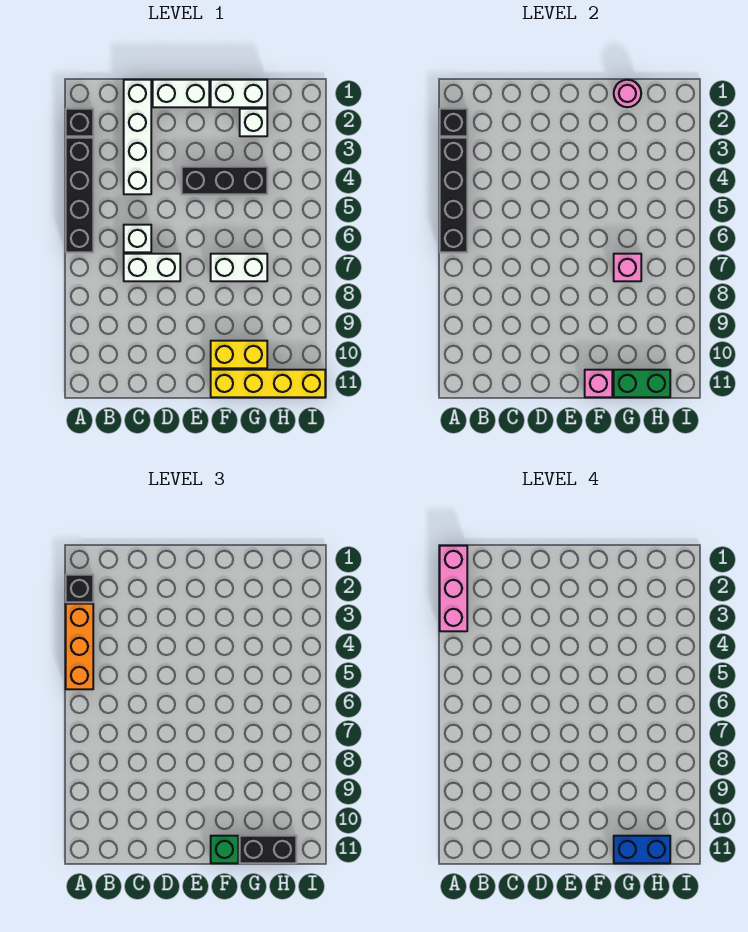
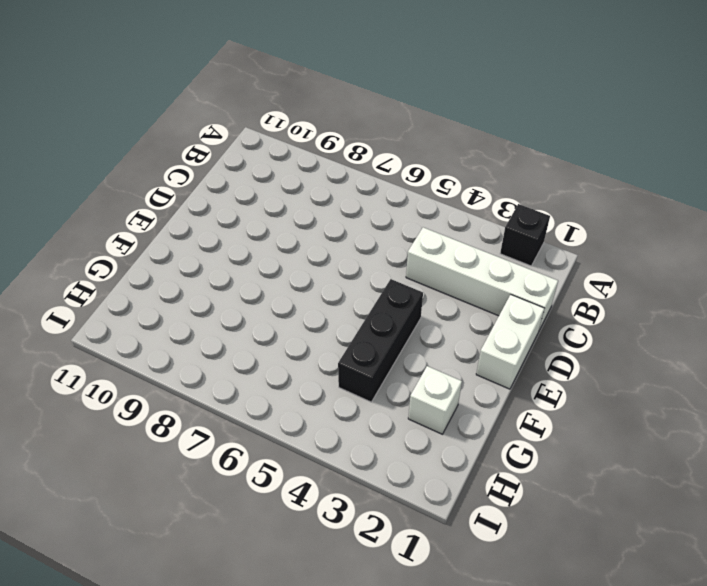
none -> black 1x4 brick [66,138,93,252]
none -> white 1x1 brick [124,225,151,252]
none -> white 1x2 brick [124,254,180,281]

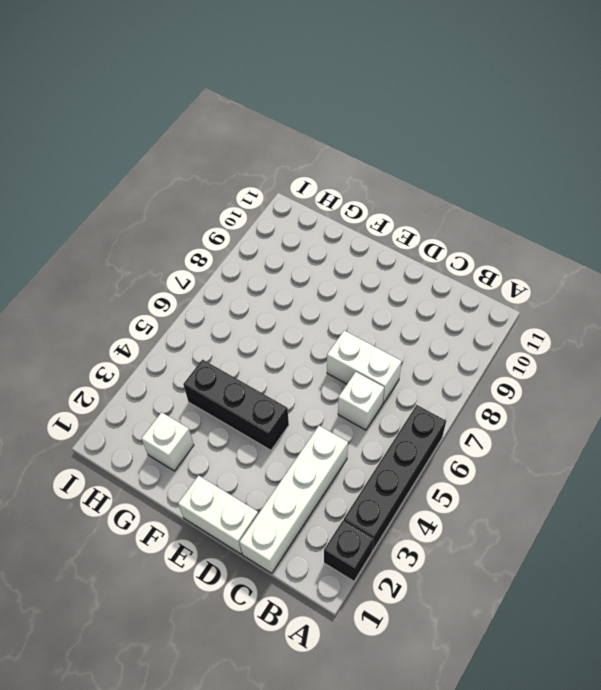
none -> white 1x2 brick [211,80,267,107]
none -> white 1x2 brick [211,254,267,281]
none -> yellow 1x2 brick [211,341,267,368]

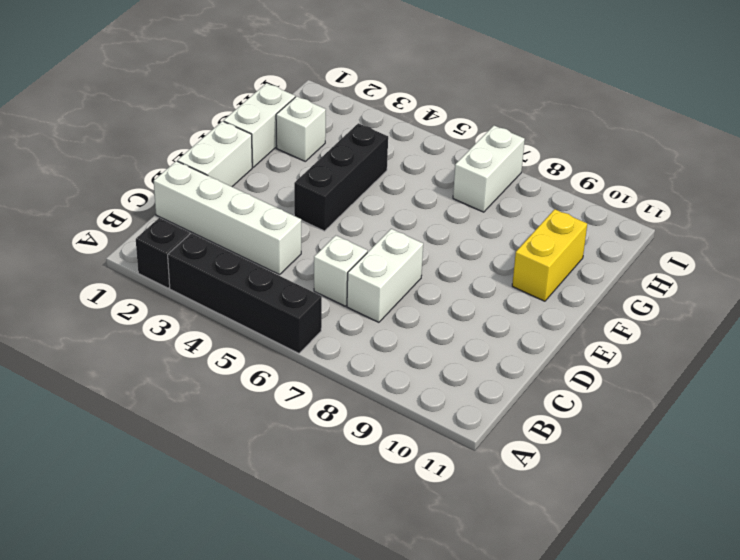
white 1x2 brick [453,126,525,212] -> white 1x2 brick moved to [211,254,267,281]
none -> yellow 1x4 brick [211,370,325,397]
none -> black 1x1 brick [440,109,467,136]
none -> black 1x4 brick [440,138,467,252]

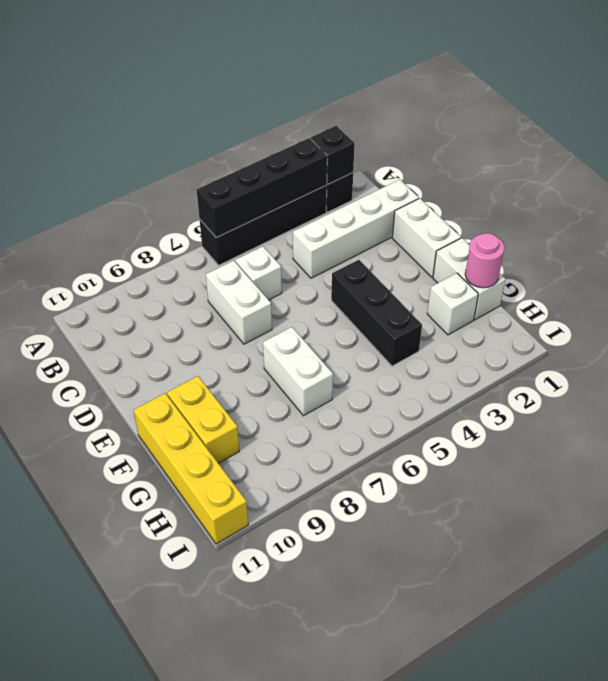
none -> pink 1x1 brick [585,370,612,397]
none -> pink 1x1 brick [614,254,641,281]
none -> green 1x2 brick [614,370,670,397]

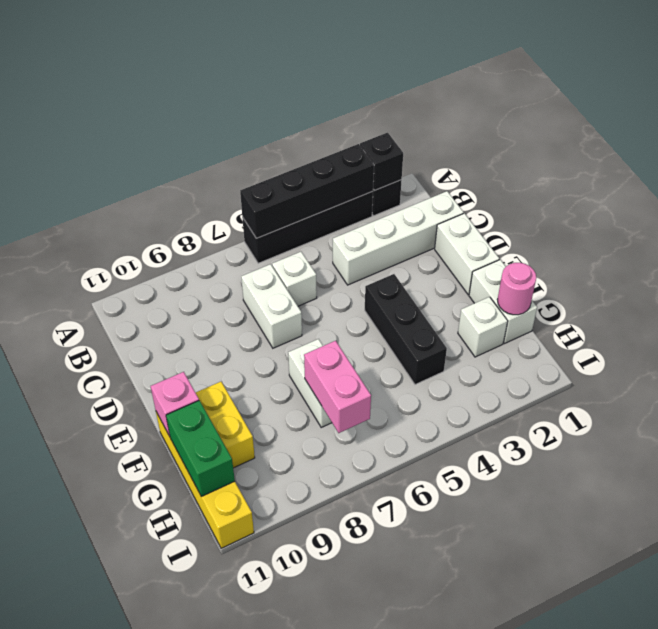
pink 1x2 brick [304,341,371,433] -> pink 1x1 brick [614,254,641,281]
none -> black 1x1 brick [66,575,93,602]
none -> orange 1x3 brick [66,604,93,689]
none -> green 1x1 brick [211,836,238,863]

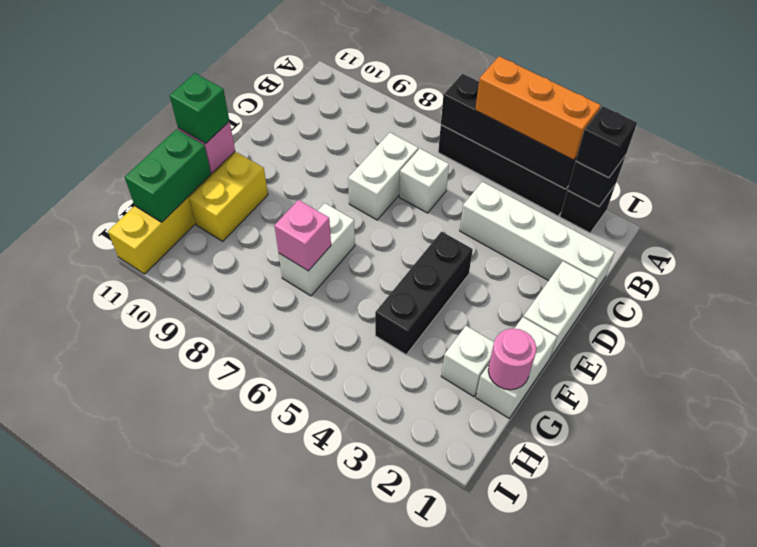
none -> black 1x2 brick [240,836,296,863]
none -> pink 1x3 brick [440,546,467,631]
none -> blue 1x2 brick [614,836,670,863]

